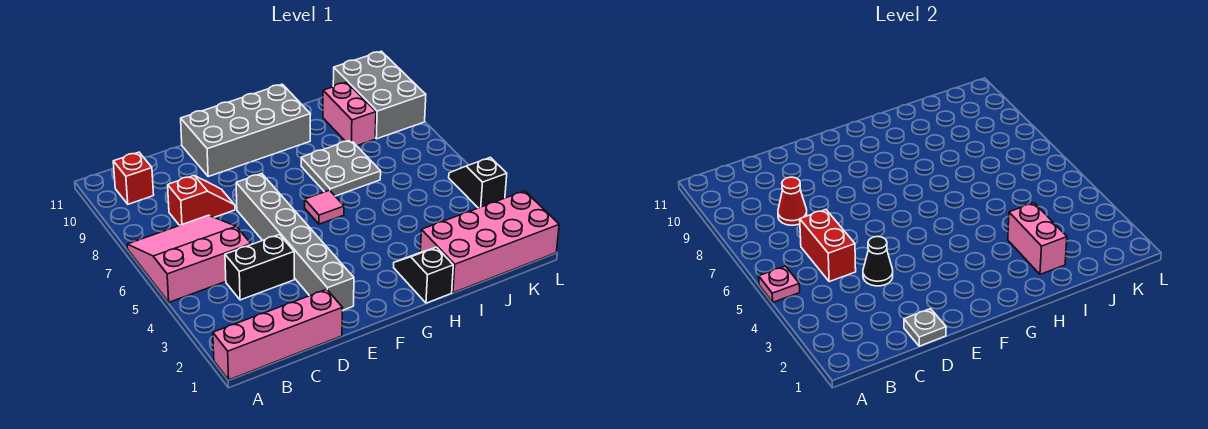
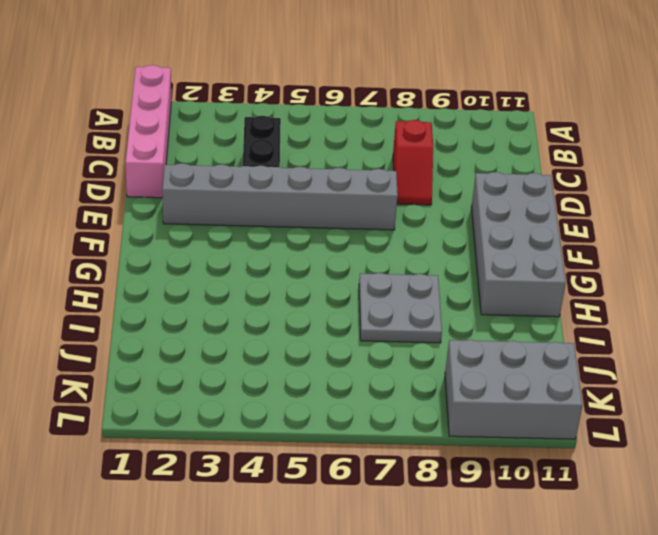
none -> pink 3x3 slope [127,215,251,302]
none -> red 1x1 brick [113,152,154,204]
none -> pink 1x1 tile [305,190,344,224]

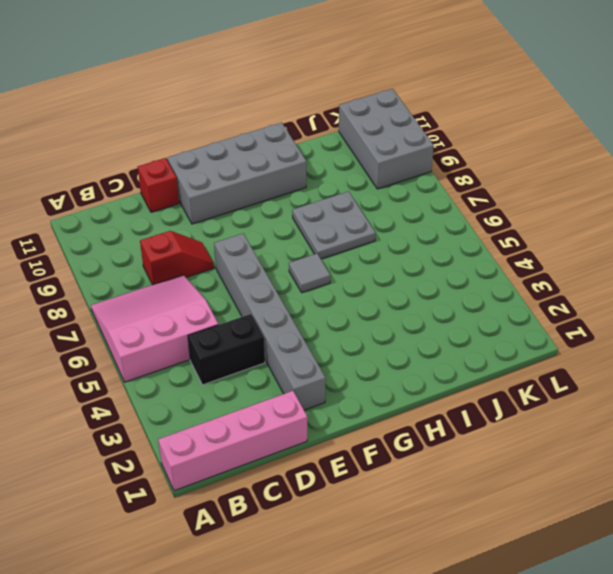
red 1x1 brick [138,158,179,212] -> red 1x1 brick moved to [113,152,154,204]
grey 1x1 tile [289,254,330,293] -> pink 1x1 tile [305,190,344,224]
none -> black 1x2 slope [394,247,453,303]
none -> pink 2x4 brick [420,191,559,293]
none -> pink 1x2 brick [323,82,376,146]

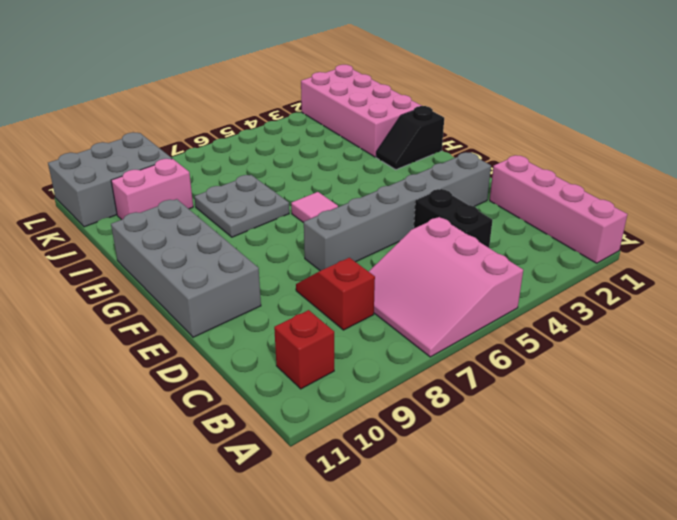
none -> black 1x2 slope [449,157,507,208]
none -> pink 1x1 plate [759,266,800,302]
none -> red 1x2 brick [800,210,856,282]

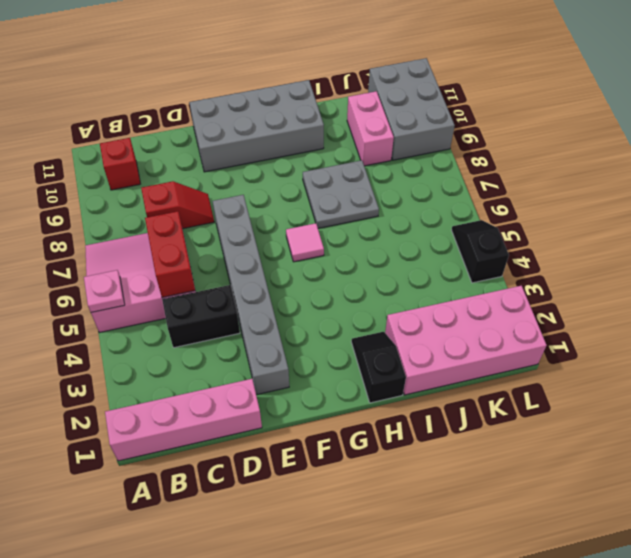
none -> red 1x1 cone [778,177,807,225]
none -> grey 1x1 plate [904,309,946,346]
none -> black 1x1 cone [863,236,893,286]

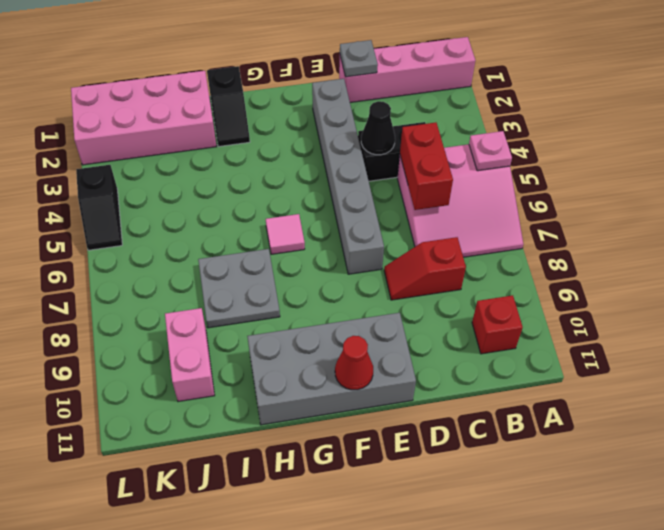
red 1x1 cone [335,336,373,390] -> red 1x1 cone moved to [778,177,807,225]
none -> grey 2x3 brick [333,51,426,139]
none -> pink 1x2 brick [1008,203,1067,274]

